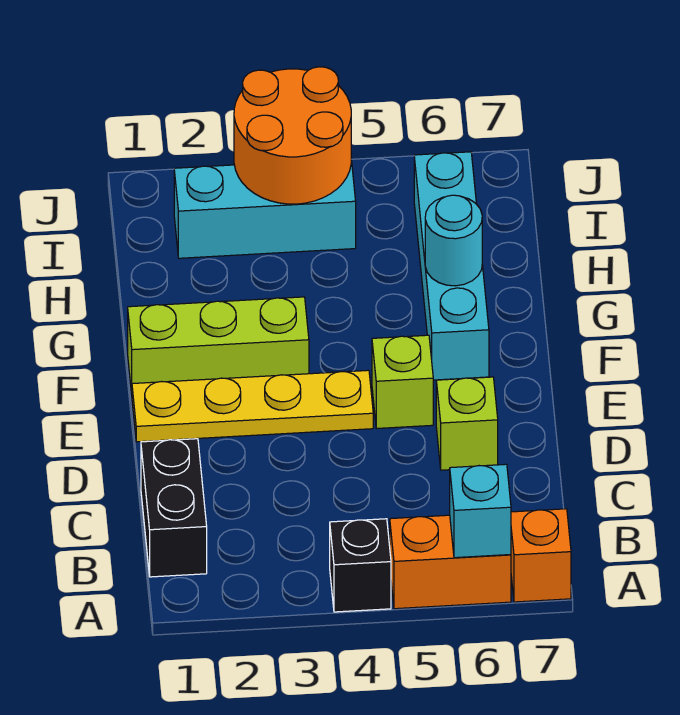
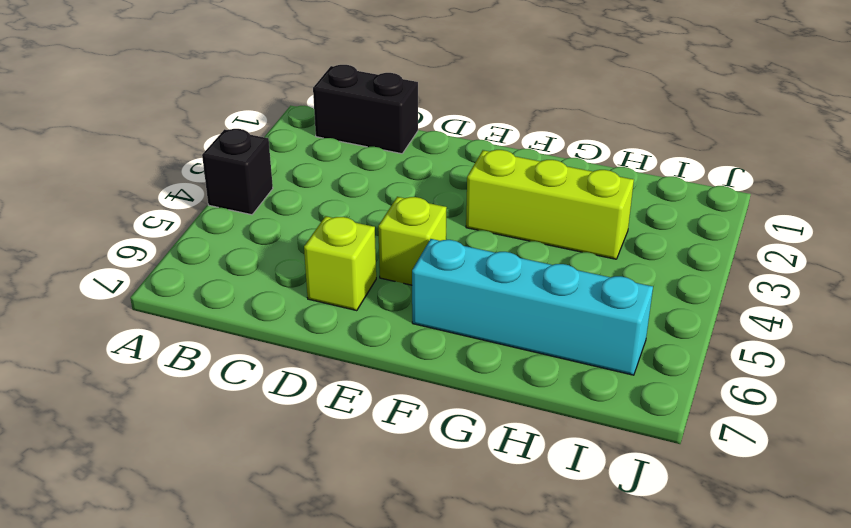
lime 1x3 brick [466,150,634,259] -> lime 1x3 brick turned to [128,297,309,394]
none -> orange 1x2 brick [390,515,511,609]
none -> orange 1x1 brick [511,509,571,602]
none -> yellow 1x4 plate [132,370,373,442]

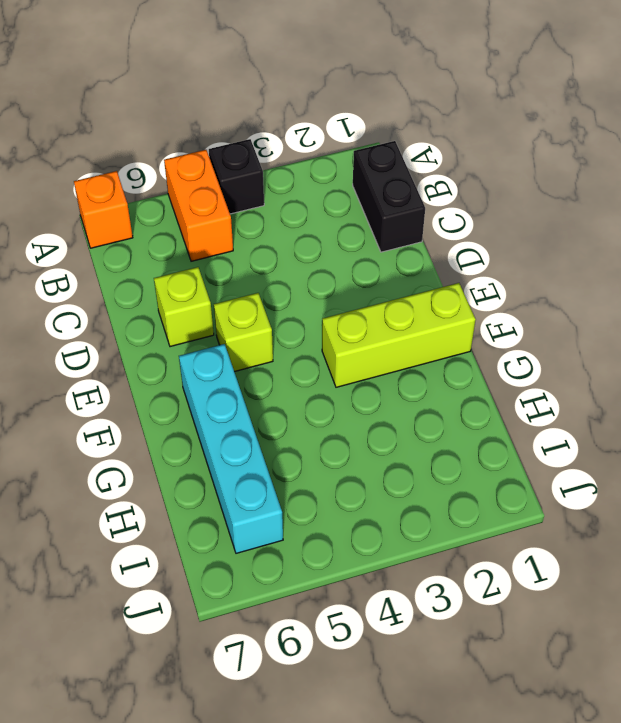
orange 1x2 brick [164,150,233,261] -> orange 1x2 brick turned to [390,515,511,609]
none -> yellow 1x4 plate [132,370,373,442]
none -> cyan 1x3 brick [174,160,356,258]
none -> cyan 1x1 brick [450,464,511,558]

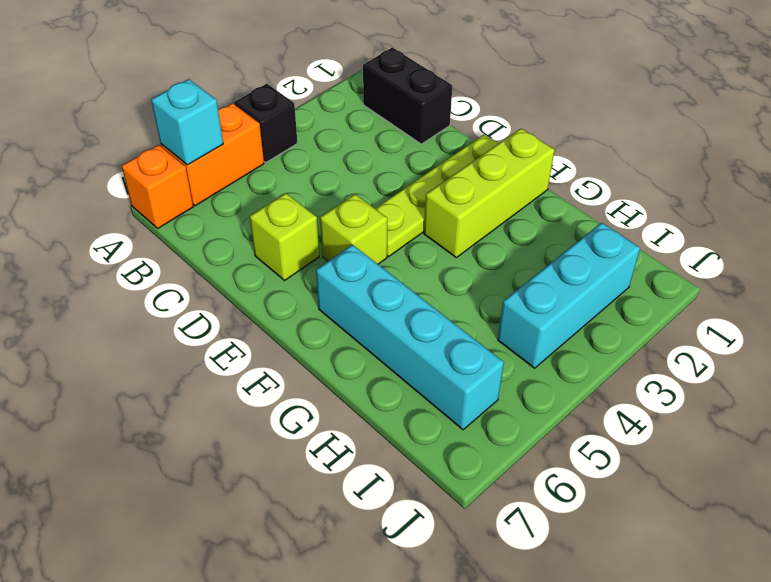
lime 1x4 plate [375,135,498,256] -> yellow 1x4 plate [132,370,373,442]
none -> cyan 1x1 round brick [425,195,482,286]
none -> orange 2x2 round brick [234,67,351,204]

